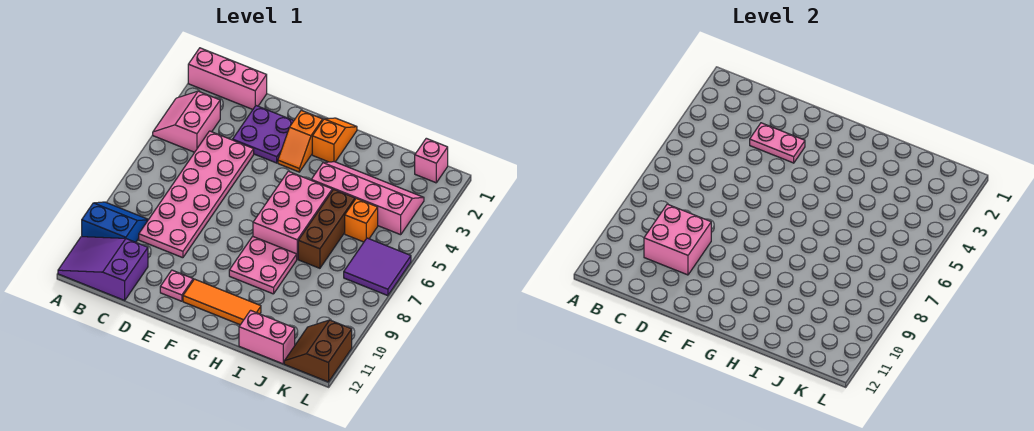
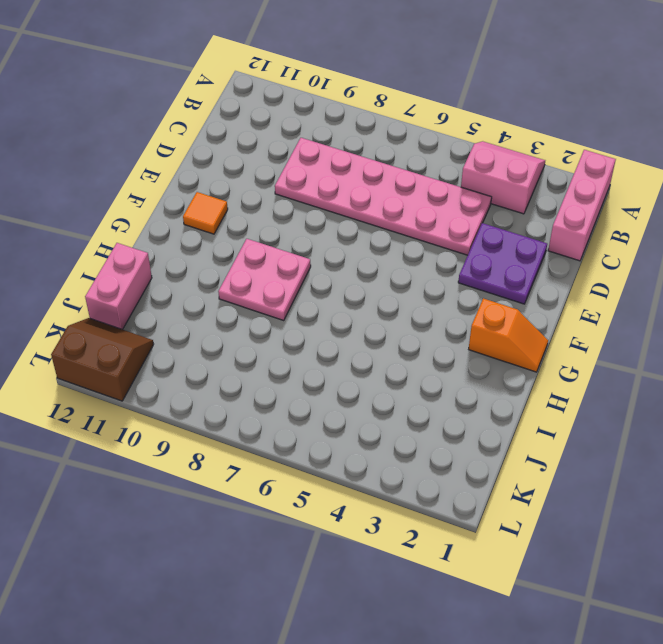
orange 1x1 tile [183,192,228,234] -> orange 1x3 tile [183,279,261,325]
none -> blue 2x2 slope [82,202,148,242]
none -> purple 2x3 slope [58,237,148,300]
none -> pink 1x1 plate [160,270,193,301]

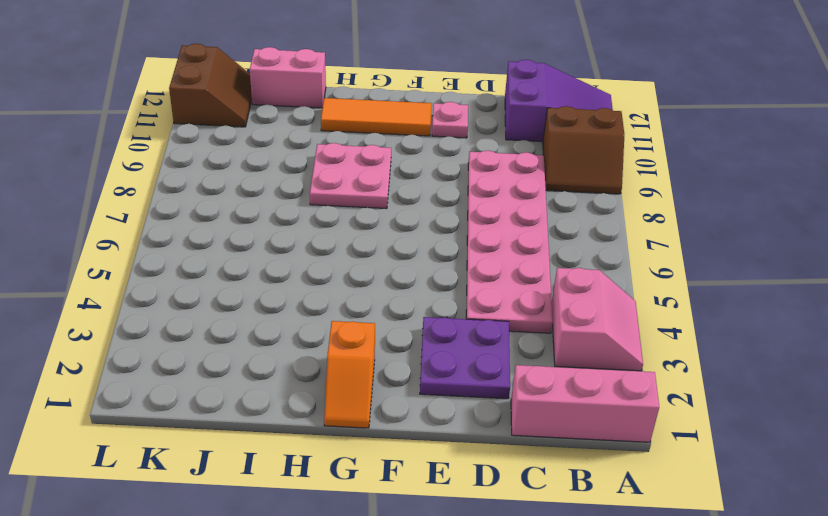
brown 2x2 slope [543,106,624,194] -> blue 2x2 slope [82,202,148,242]
none -> orange 1x2 slope [278,110,323,172]
none -> pink 2x3 brick [253,171,332,259]
none -> pink 2x4 slope [311,162,424,235]

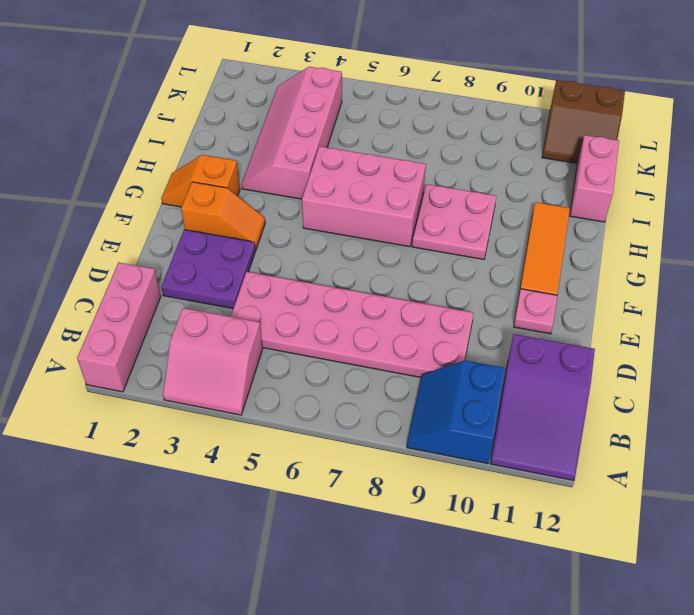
none -> brown 1x3 brick [298,189,355,268]
none -> orange 1x1 brick [345,199,378,242]
none -> pink 1x1 brick [415,138,448,183]

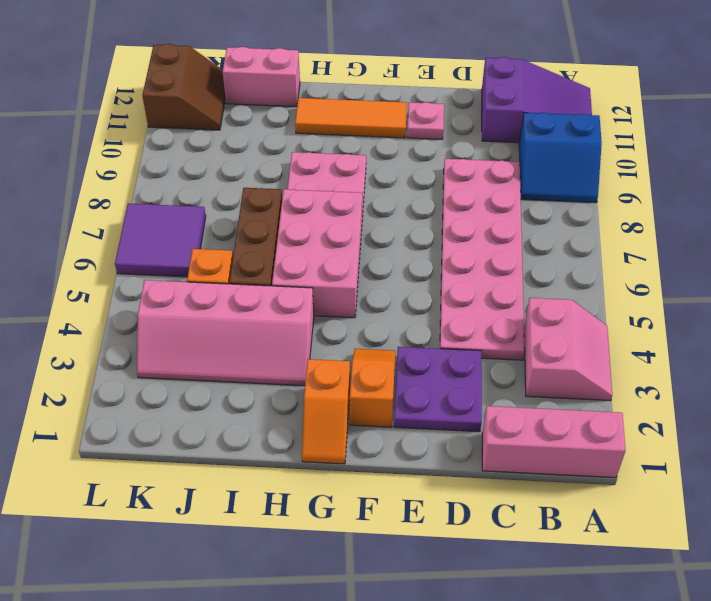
none -> pink 1x1 brick [415,138,448,183]
none -> pink 2x2 brick [644,204,711,275]
none -> pink 1x2 plate [750,123,805,163]

